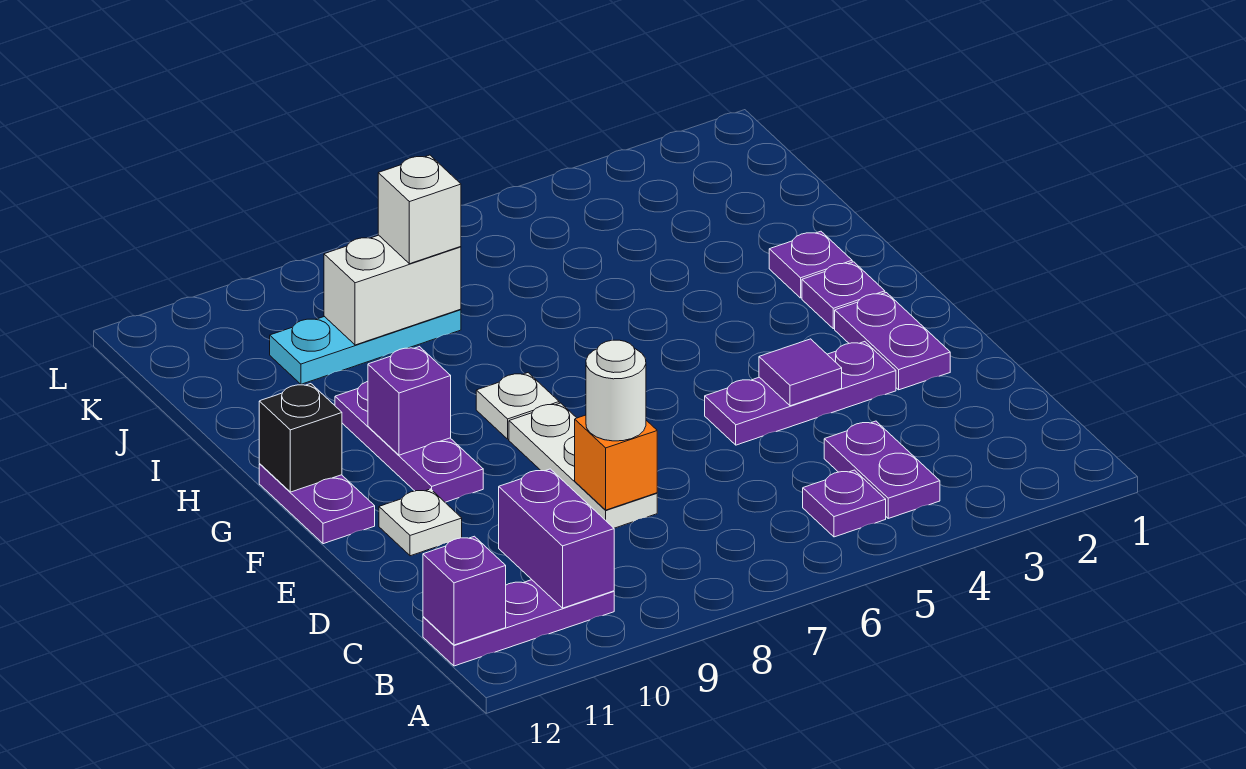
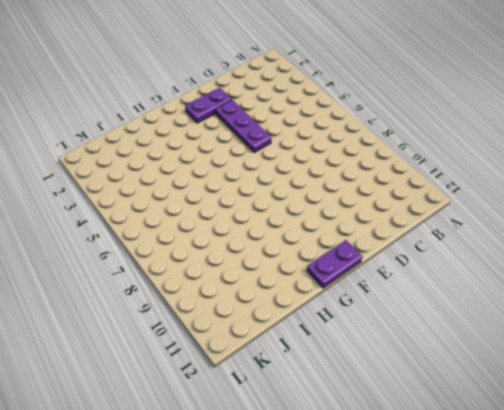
none -> purple 1x2 plate [824,421,940,518]
none -> purple 1x1 plate [803,470,886,537]
none -> purple 1x3 plate [423,580,614,666]

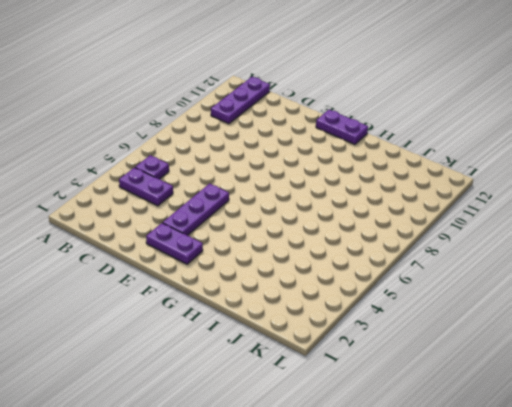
none -> white 1x3 plate [509,403,657,528]
none -> white 1x1 plate [379,489,462,556]
none -> purple 1x3 plate [335,382,483,502]

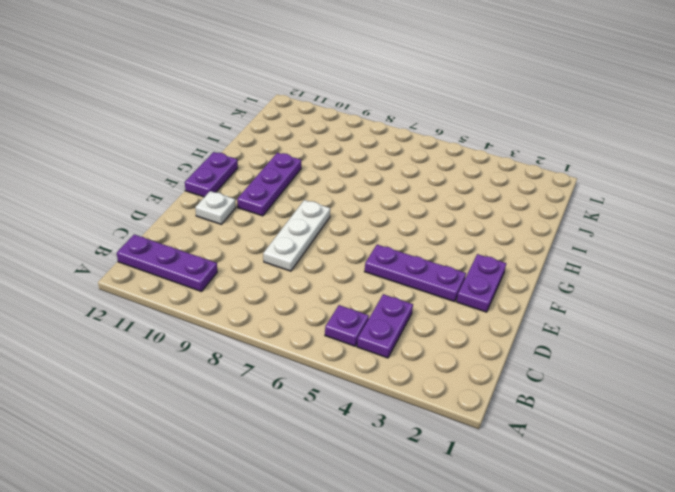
none -> purple 1x1 plate [802,262,885,329]
none -> white 1x1 plate [476,373,559,439]
none -> purple 1x1 plate [769,231,852,298]

